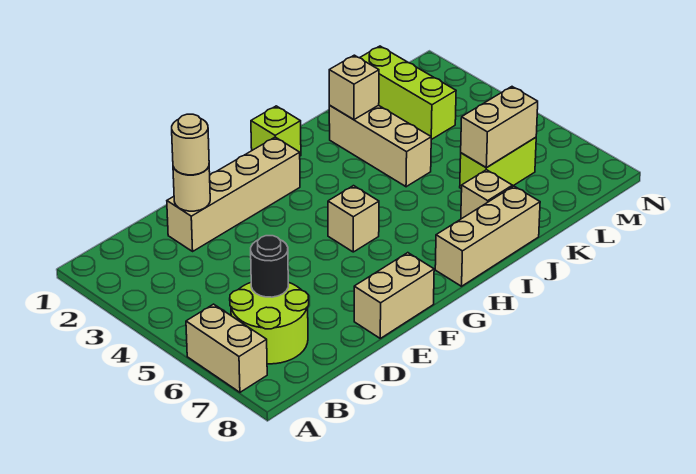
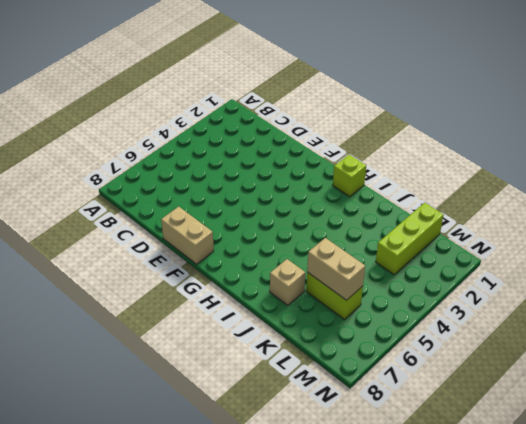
none -> tan 1x2 brick [186,304,267,392]
none -> lime 2x2 round brick [230,282,309,364]
none -> tan 1x4 brick [167,137,300,251]

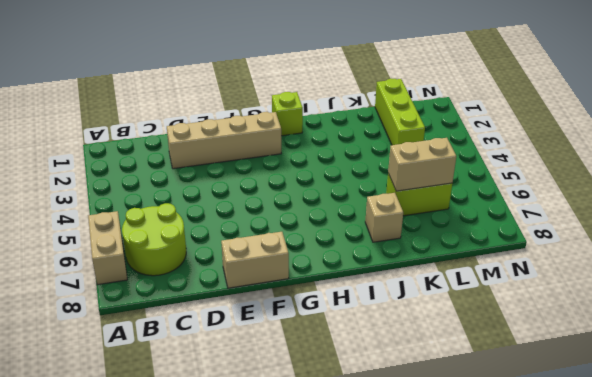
none -> tan 1x1 brick [328,186,379,252]
none -> tan 1x3 brick [435,186,540,286]
none -> tan 1x3 brick [329,105,431,187]

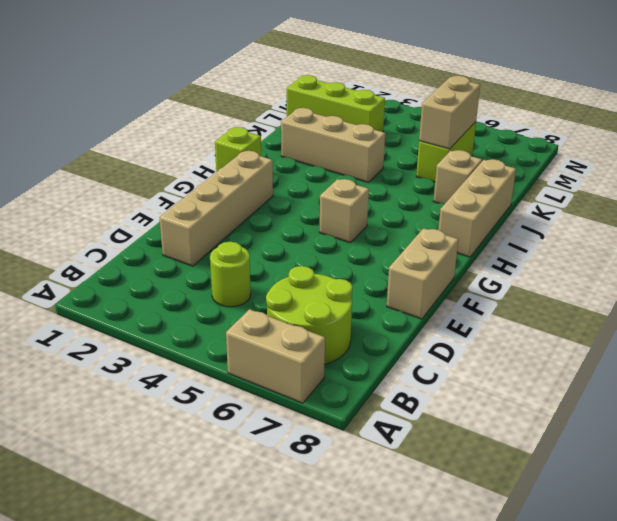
lime 1x1 round brick [210,242,251,307] -> none
none -> black 1x1 round brick [251,236,288,297]
none -> tan 1x1 round brick [173,167,210,211]
none -> tan 1x1 brick [329,55,379,120]

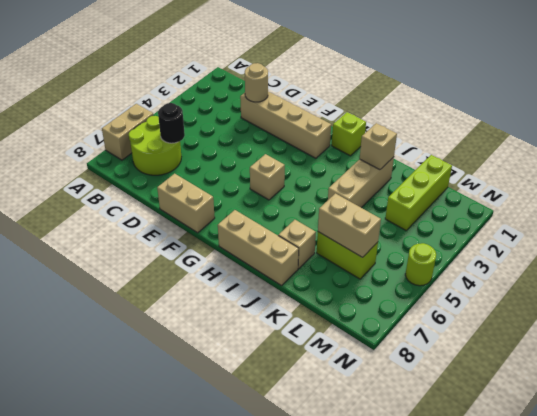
lime 1x1 round brick [405,243,436,286] -> none
none -> tan 1x1 round brick [172,114,209,175]

